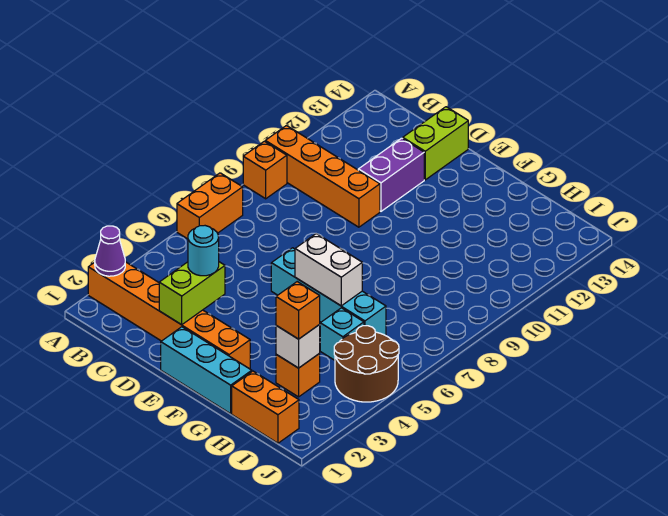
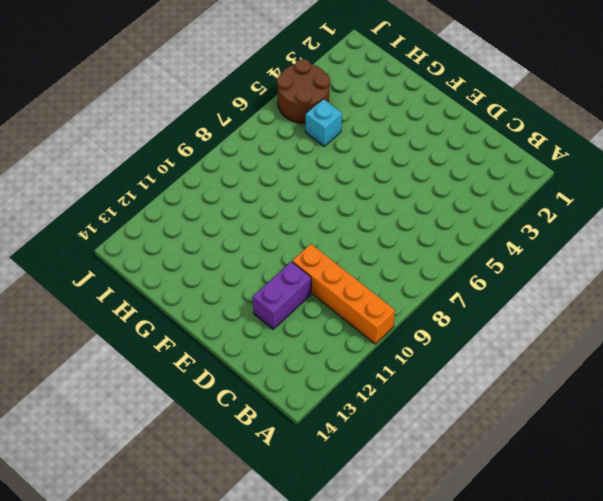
none -> orange 1x6 brick [88,262,250,369]
none -> orange 1x2 brick [177,173,243,239]
none -> orange 1x1 brick [243,141,287,199]

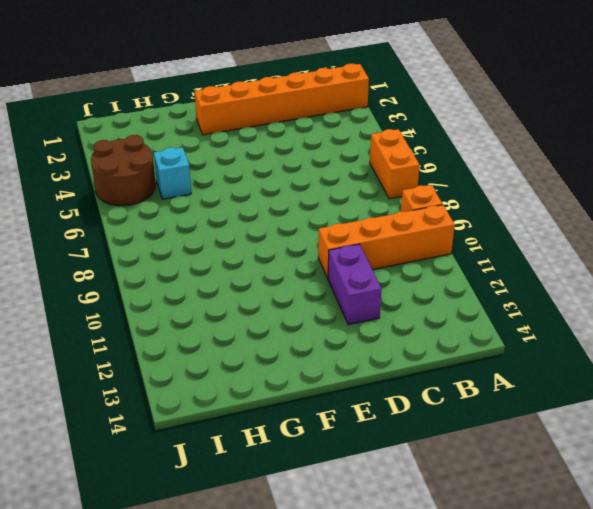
none -> lime 1x2 brick [403,107,468,180]
none -> cyan 1x3 brick [161,327,252,414]
none -> cyan 1x4 brick [271,248,386,335]

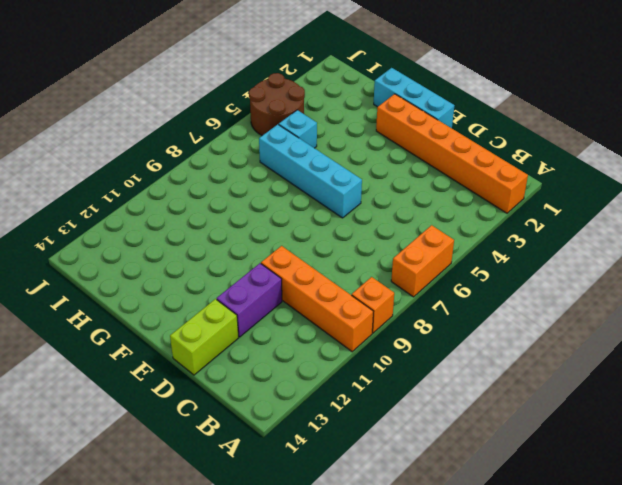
none -> orange 1x2 brick [232,371,299,443]
none -> orange 1x1 brick [276,354,320,397]
none -> purple 1x1 cone [95,226,125,276]

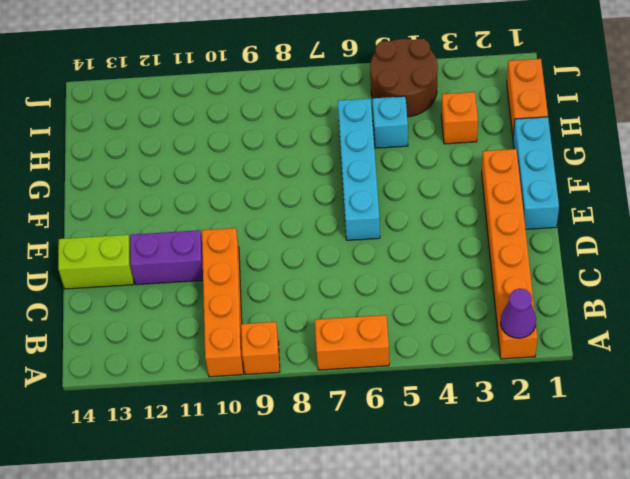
none -> lime 1x2 brick [159,262,225,325]
none -> white 1x2 brick [295,234,362,306]
none -> white 1x1 brick [276,325,320,368]

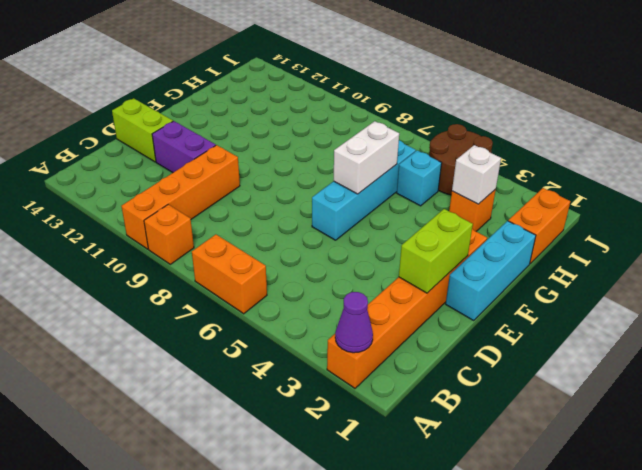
lime 1x2 brick [399,209,473,293] -> lime 1x2 brick turned to [159,262,225,325]
none -> cyan 1x1 round brick [188,226,219,276]
none -> orange 1x1 brick [276,282,320,339]

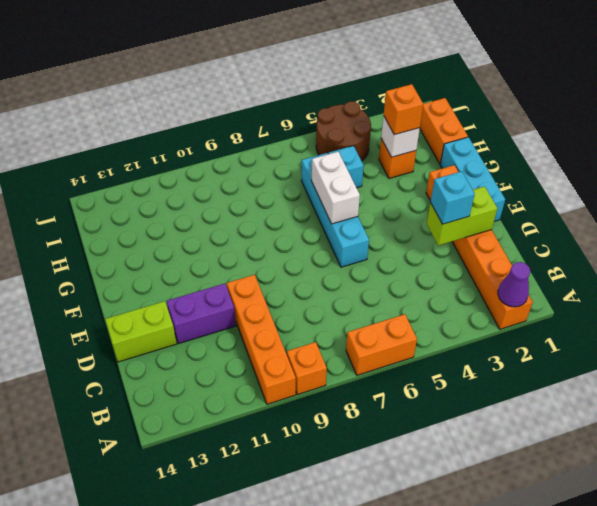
cyan 1x1 brick [430,171,475,224] -> cyan 1x1 round brick [188,226,219,276]

